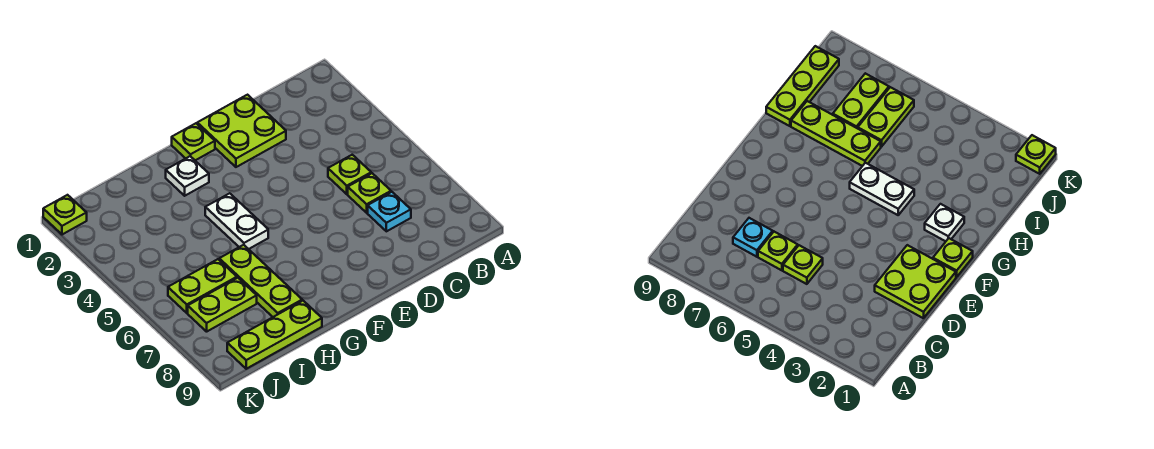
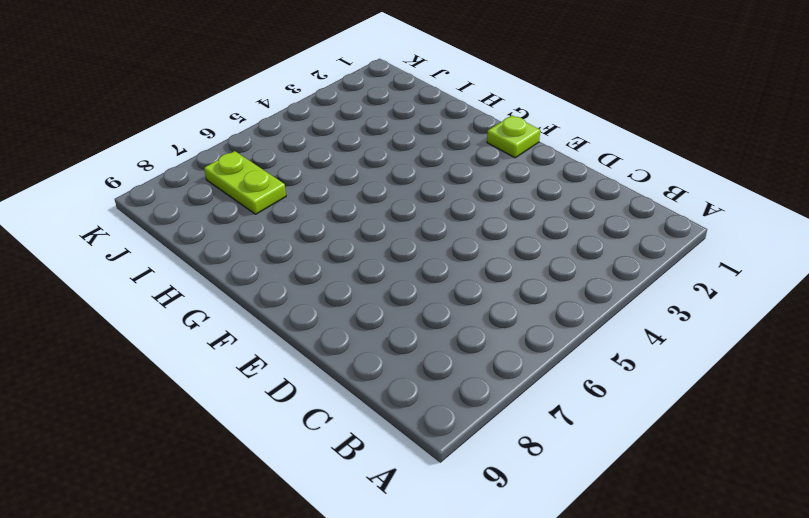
none -> lime 1x1 plate [328,155,371,194]
none -> lime 1x1 plate [348,173,391,213]
none -> cyan 1x1 plate [368,192,411,231]

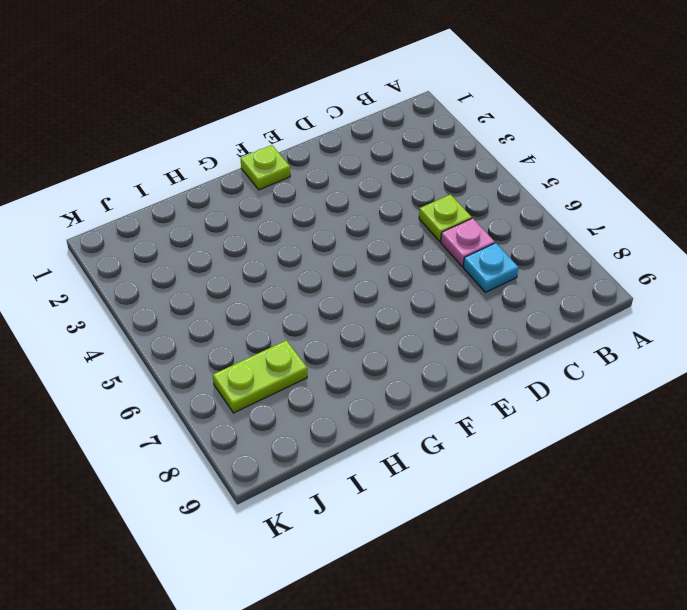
pink 1x1 plate [441,218,495,267] -> lime 1x1 plate [348,173,391,213]
none -> lime 2x2 plate [197,95,286,167]
none -> white 1x1 plate [166,156,209,196]
none -> white 1x2 plate [205,193,268,249]

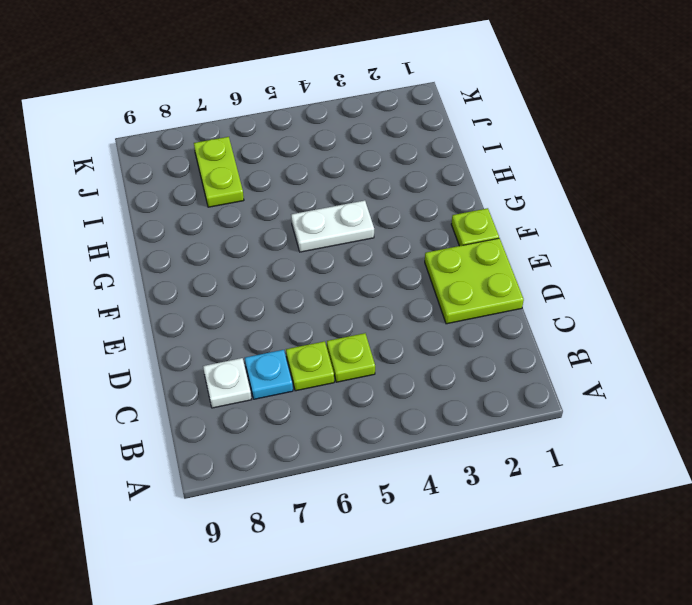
white 1x1 plate [203,358,251,408] -> white 1x1 plate moved to [166,156,209,196]
none -> lime 1x3 plate [219,245,302,317]
none -> lime 1x3 plate [227,301,322,369]
none -> lime 1x2 plate [168,259,237,313]

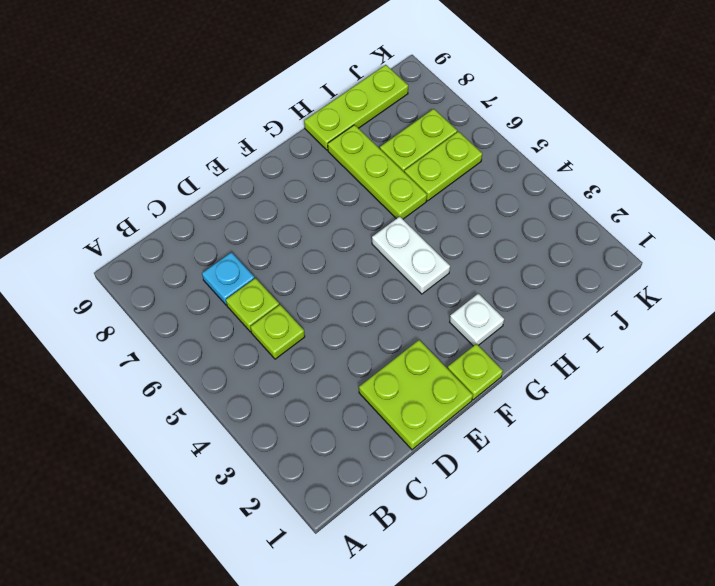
none -> lime 1x1 plate [43,195,87,235]

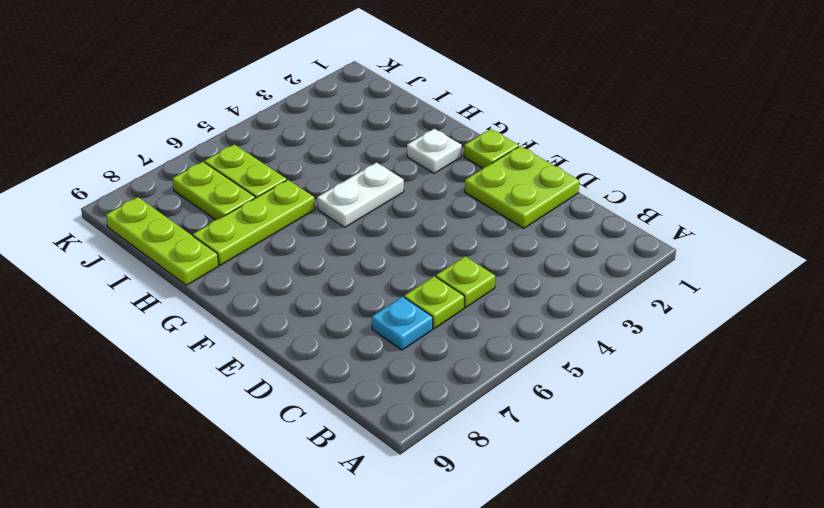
none -> lime 1x1 plate [43,195,87,235]

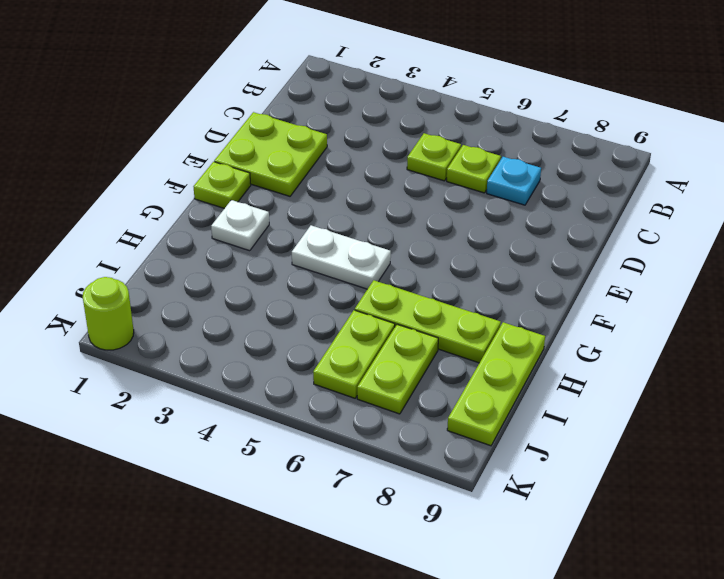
lime 1x1 round brick [83,277,134,350] -> lime 1x1 plate [43,195,87,235]

